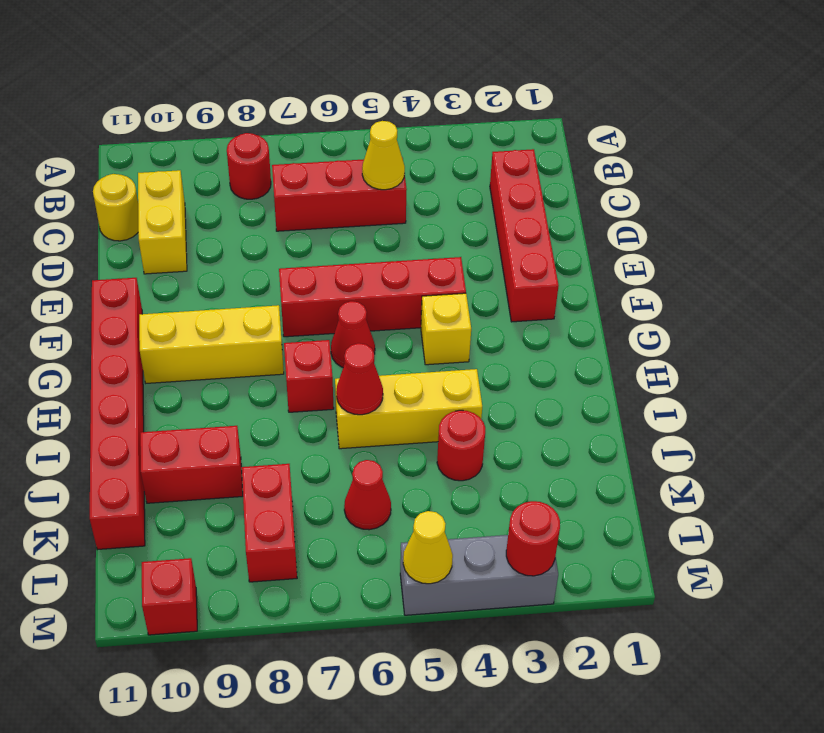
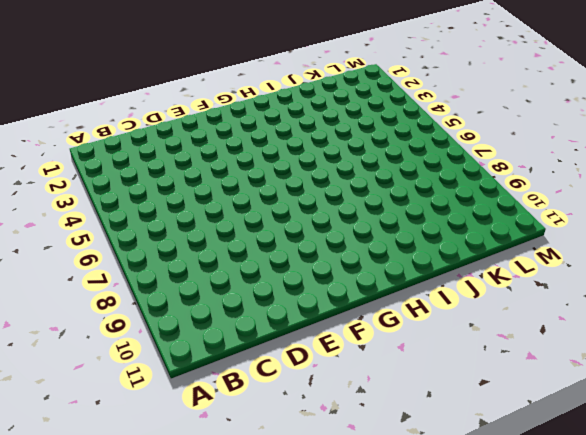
none -> red 1x1 round brick [227,133,271,199]
none -> red 1x4 brick [490,149,559,322]
none -> red 1x3 brick [272,158,407,231]

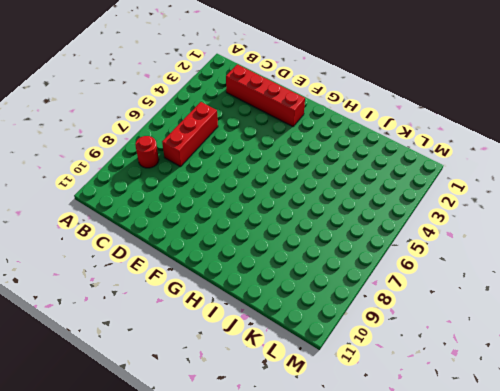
none -> yellow 1x2 brick [138,170,187,274]
none -> yellow 1x1 round brick [93,174,138,241]
none -> red 1x4 brick [279,257,466,337]

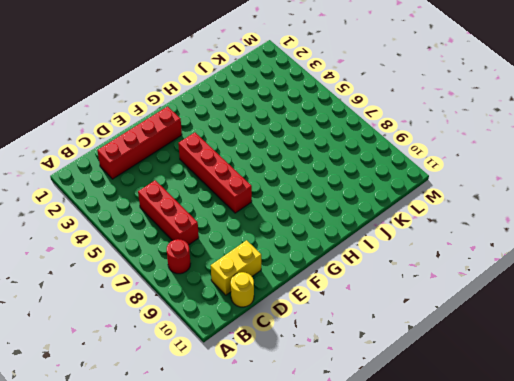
none -> red 1x6 brick [90,278,145,550]
none -> yellow 1x1 brick [421,293,471,365]
none -> red 1x1 cone [331,301,375,367]

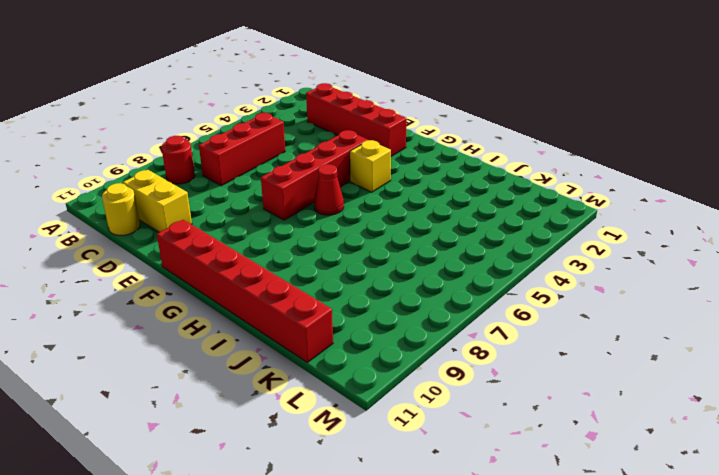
none -> yellow 1x3 brick [139,305,284,383]
none -> red 1x1 brick [284,340,334,412]
none -> yellow 1x3 brick [335,369,482,449]

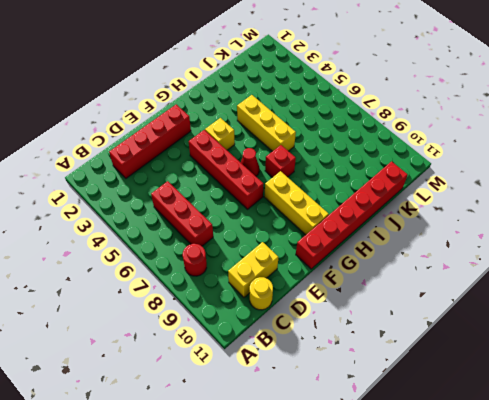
none -> red 1x1 round brick [437,410,485,481]
none -> red 1x2 brick [140,426,243,503]
none -> red 1x1 cone [344,460,391,530]

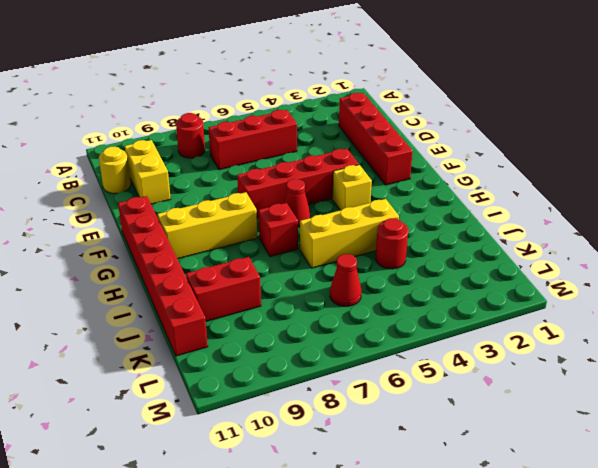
none -> red 1x2 brick [242,464,297,582]
none -> grey 1x3 brick [400,535,558,615]
none -> red 1x1 brick [142,558,197,635]

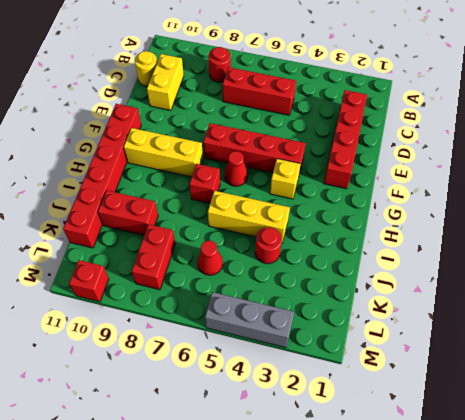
none -> yellow 1x1 cone [362,121,405,190]
none -> red 1x1 cone [336,343,383,415]
none -> red 1x1 round brick [506,501,560,576]

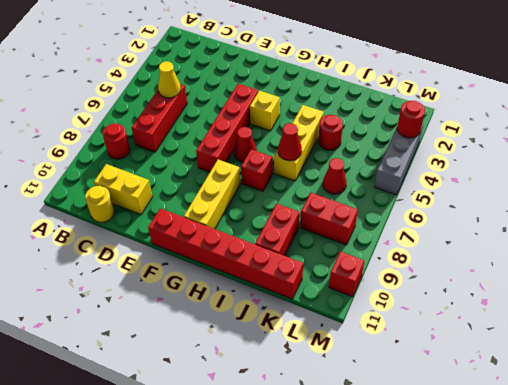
none -> red 1x4 brick [490,149,559,322]
none -> yellow 1x1 cone [403,511,453,584]

